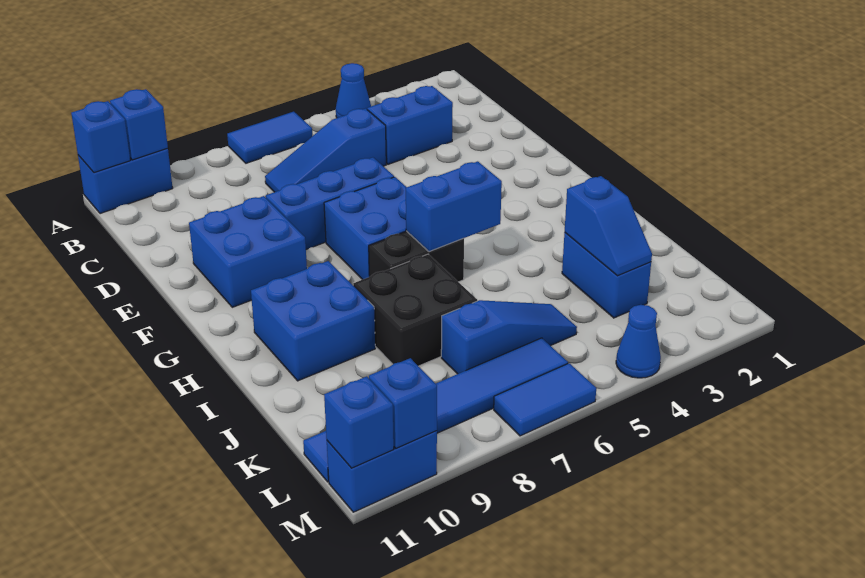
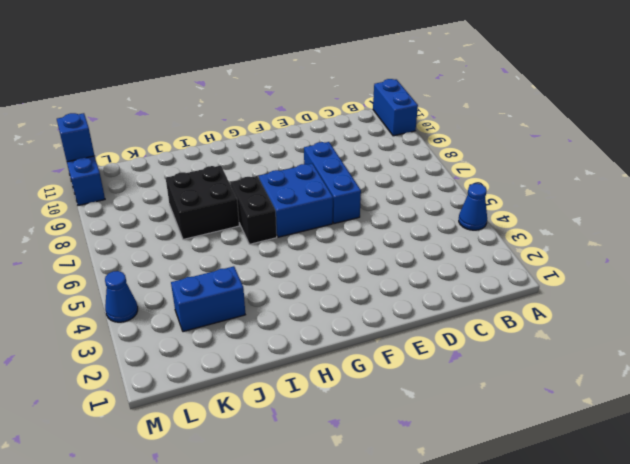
none -> blue 1x2 tile [227,112,312,163]
none -> blue 1x2 brick [367,86,453,164]
none -> blue 1x3 slope [265,108,386,192]

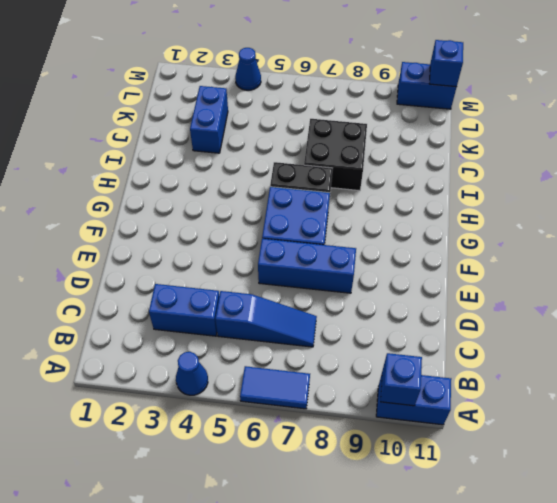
none -> blue 2x2 brick [189,196,307,307]
none -> blue 2x2 brick [251,261,375,381]
none -> blue 1x3 slope [441,300,577,374]

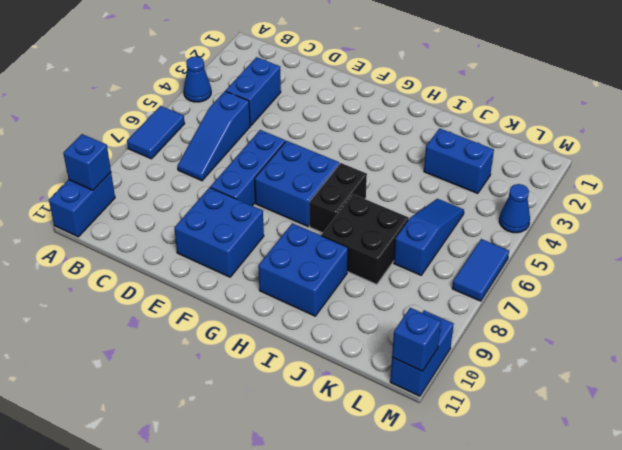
none -> blue 1x6 tile [303,338,568,482]
none -> blue 1x1 brick [71,101,130,173]
none -> blue 1x2 brick [406,161,502,252]

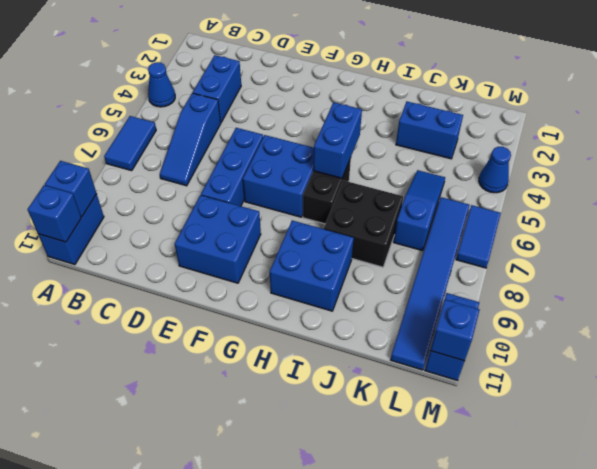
none -> blue 1x2 slope [565,176,652,276]
none -> blue 1x1 brick [369,358,437,449]

